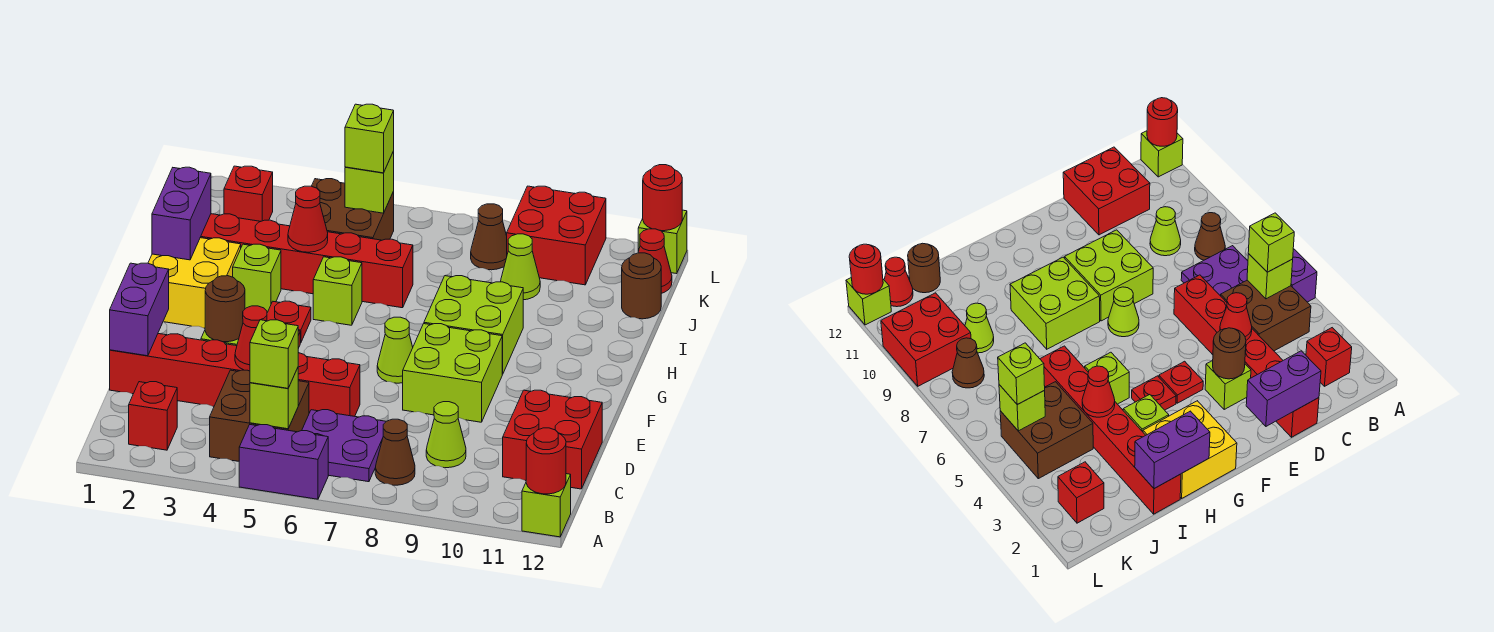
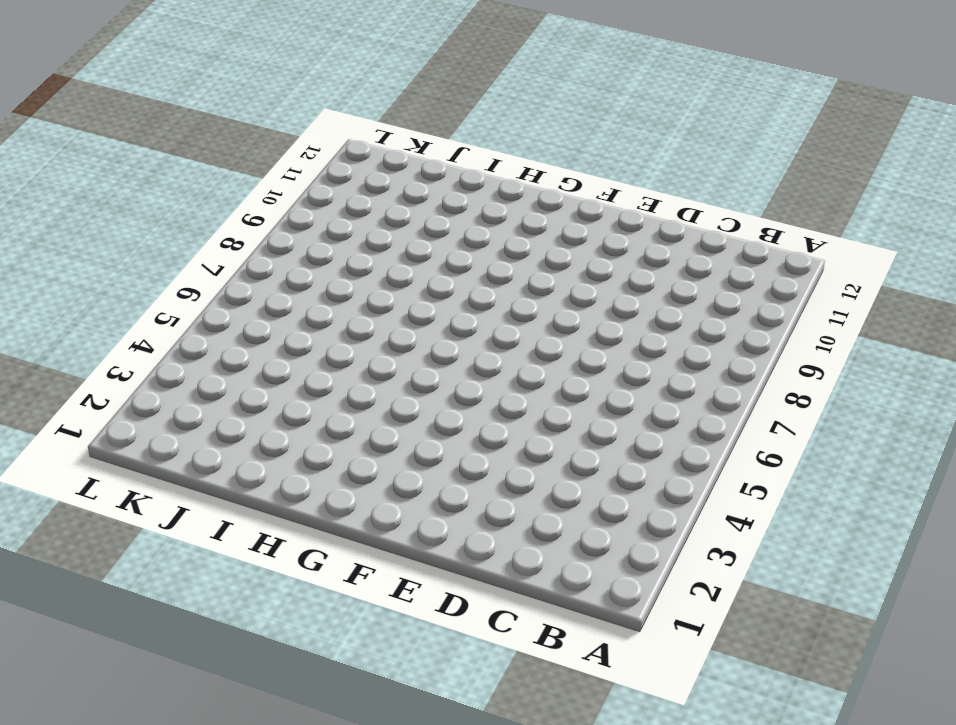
none -> purple 1x2 brick [239,425,328,499]
none -> lime 1x1 brick [522,474,571,537]
none -> red 1x1 brick [129,382,177,450]
none -> brown 2x2 brick [210,370,309,461]

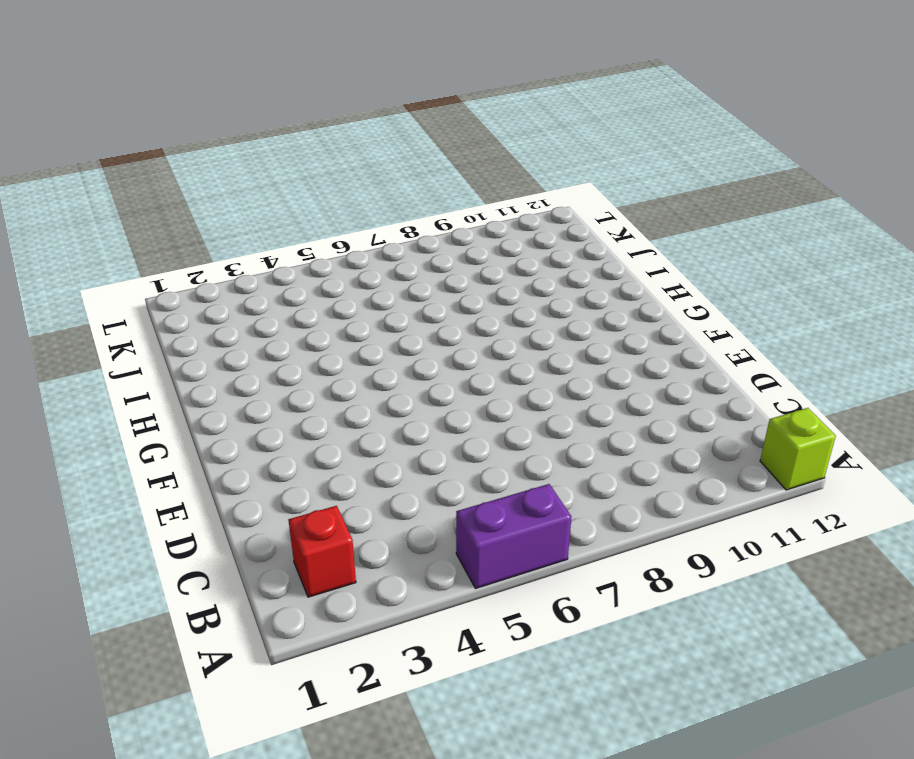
none -> brown 2x2 brick [210,370,309,461]
none -> purple 2x2 plate [302,410,386,482]
none -> brown 1x1 cone [375,419,415,485]
none -> lime 1x1 cone [426,402,466,468]

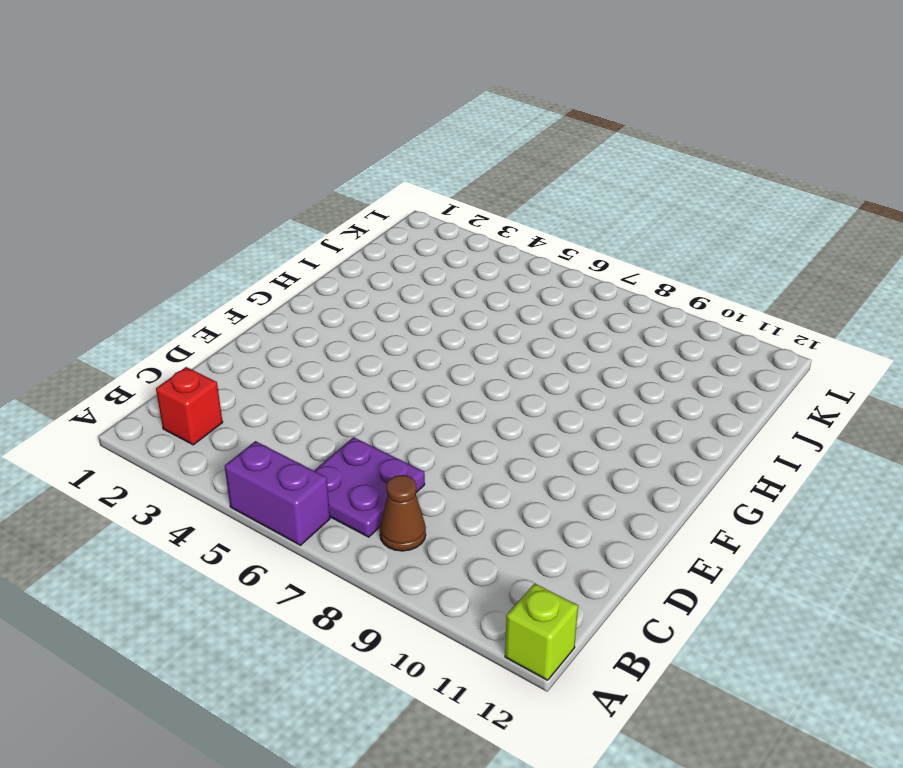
none -> brown 2x2 brick [210,370,309,461]
none -> lime 1x1 cone [426,402,466,468]
none -> red 2x2 brick [503,390,602,489]
none -> red 1x6 brick [110,334,360,416]

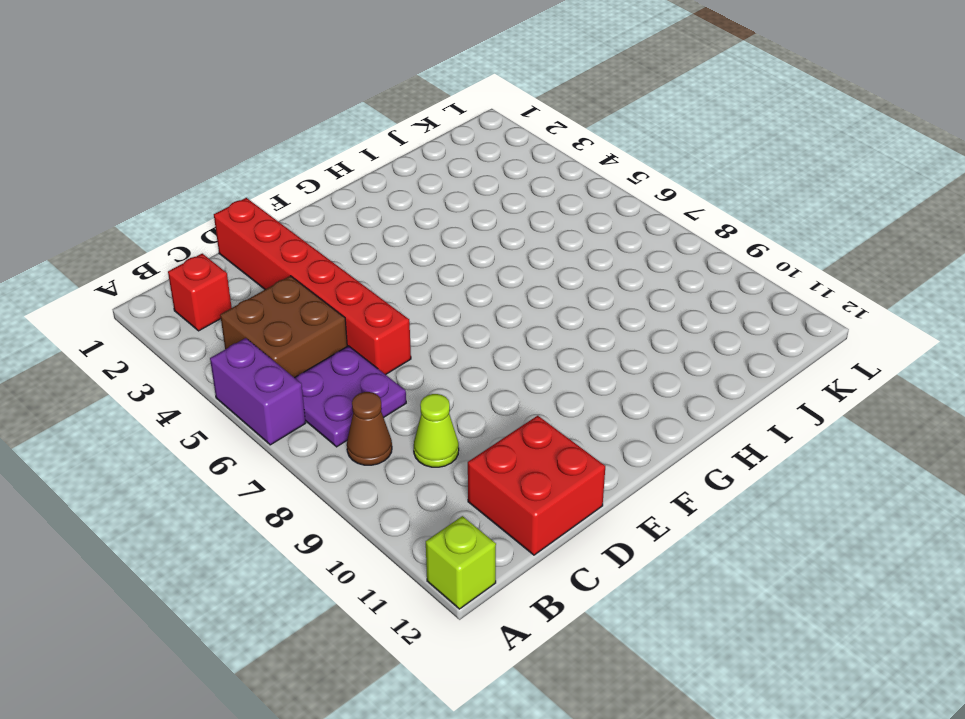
none -> lime 1x1 brick [1205,361,1251,410]
none -> lime 2x2 brick [403,324,502,422]
none -> red 1x1 plate [1159,361,1203,403]
none -> lime 1x1 cone [377,317,413,383]

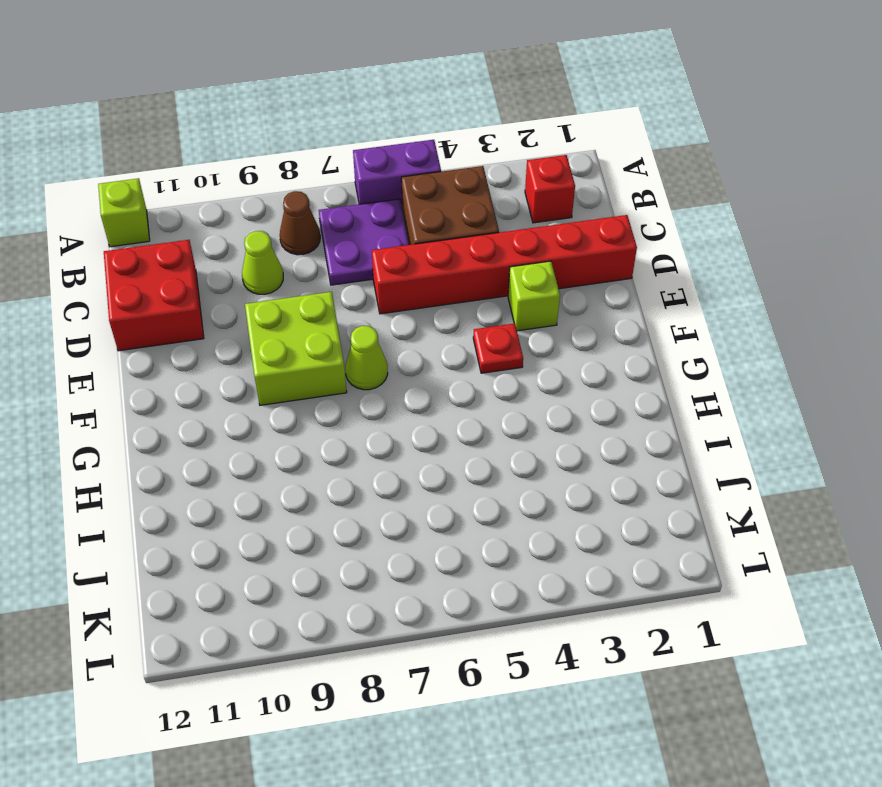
none -> yellow 2x2 brick [148,238,241,328]
none -> red 1x1 plate [267,301,311,343]
none -> lime 2x2 brick [424,276,523,374]
none -> lime 1x1 brick [233,244,281,312]

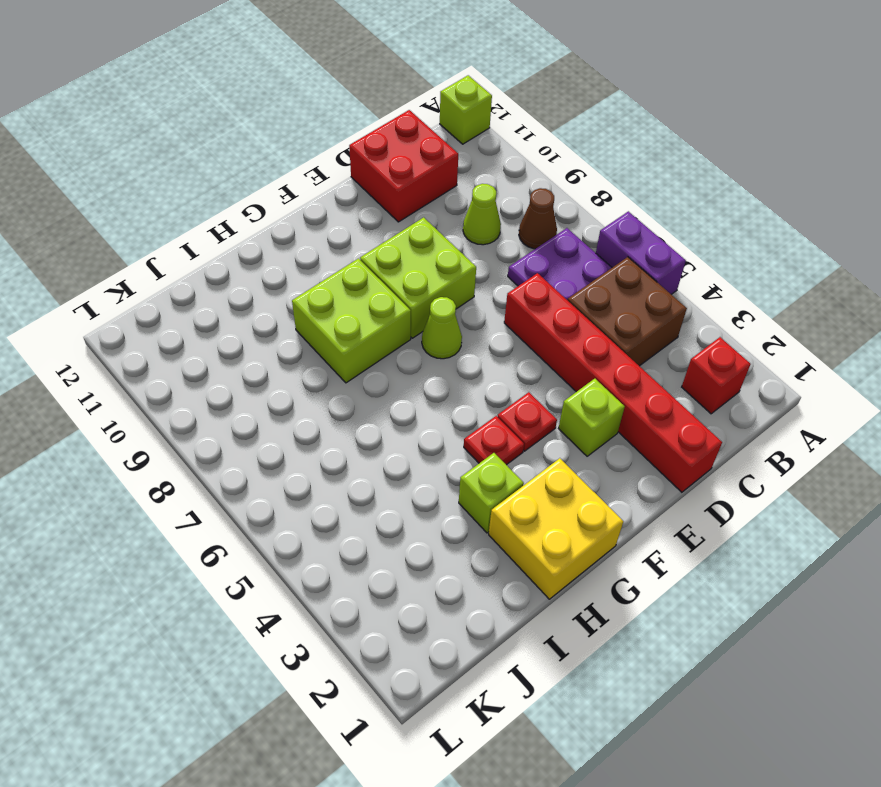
none -> lime 1x1 brick [313,257,362,325]
none -> red 1x6 brick [200,214,413,308]
none -> brown 2x2 brick [312,179,394,240]
none -> lime 1x1 cone [501,234,540,300]

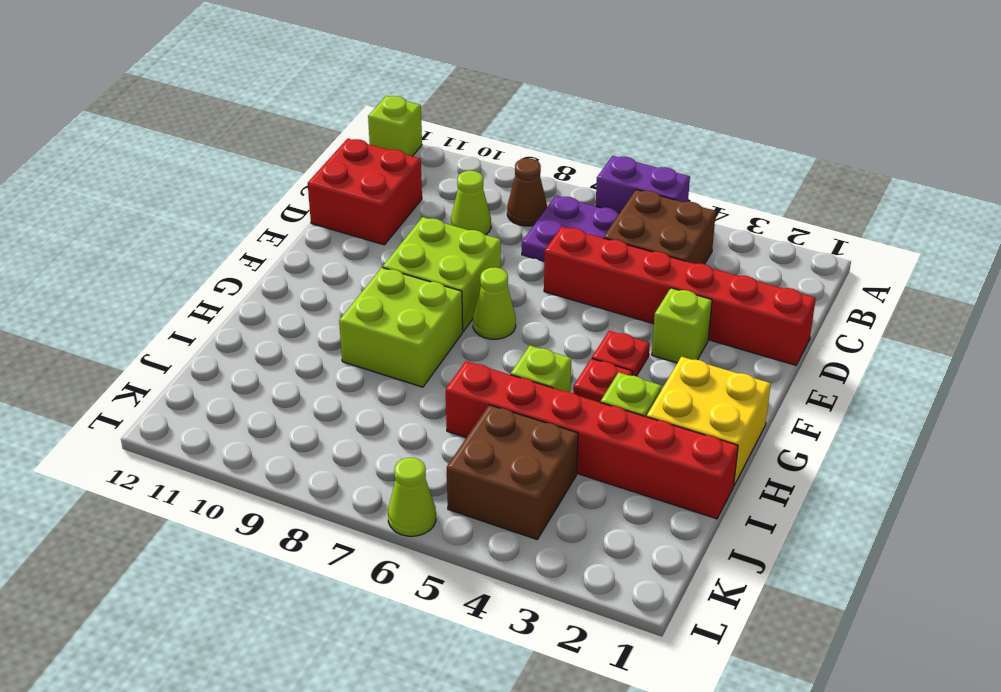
lime 1x1 cone [388,458,436,536] -> lime 1x1 cone moved to [501,234,540,300]
none -> red 1x1 brick [129,382,177,450]
none -> brown 1x1 round brick [622,253,661,319]
none -> red 1x1 brick [224,166,273,221]
none -> brown 1x1 cone [471,204,507,270]

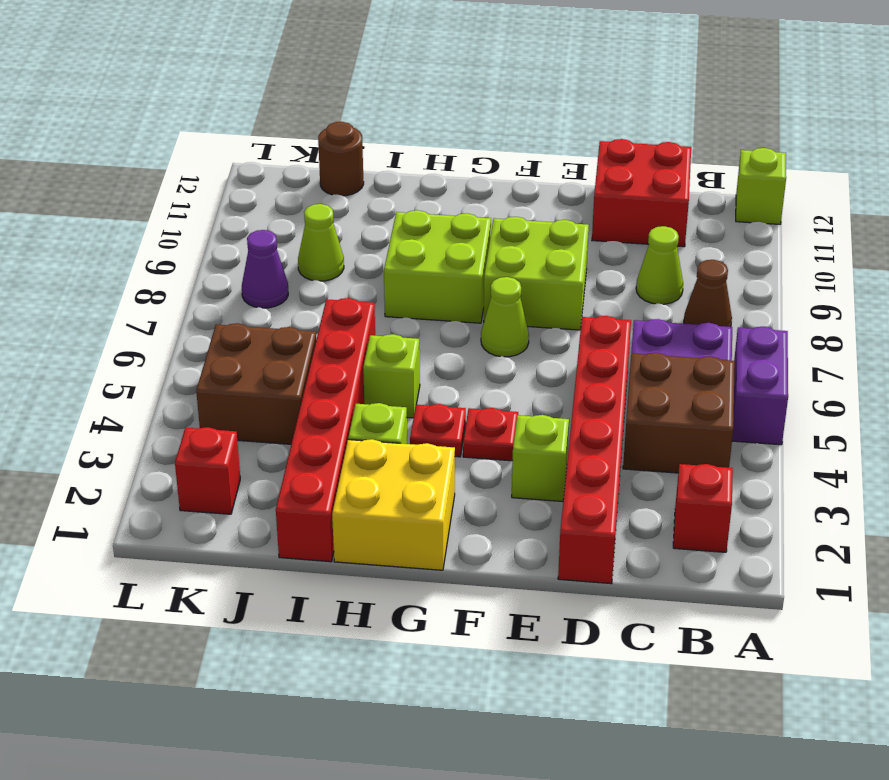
purple 1x1 cone [242,230,288,308] -> brown 1x1 cone [471,204,507,270]
none -> red 2x2 brick [507,186,606,285]
none -> red 1x1 cone [638,229,672,293]
none -> lime 1x1 brick [638,210,687,274]
none -> red 1x1 round brick [526,428,566,494]

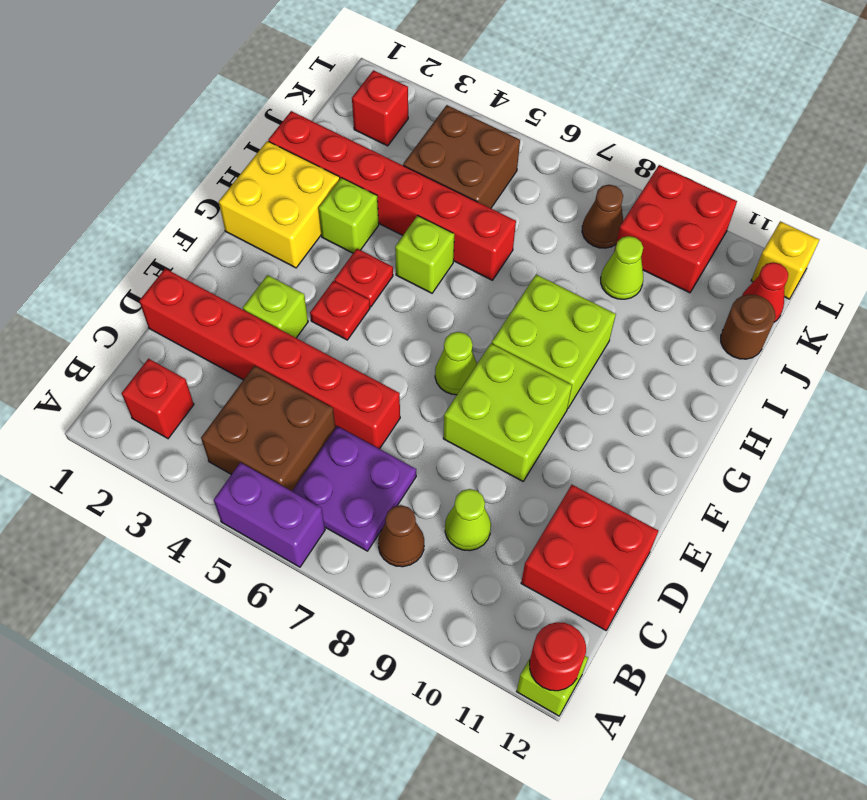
yellow 1x1 brick [751,221,819,299] -> lime 1x1 brick [638,210,687,274]
none -> lime 1x1 brick [250,368,298,429]
none -> purple 1x2 brick [110,263,169,356]
none -> red 1x1 cone [235,306,267,371]
none -> brown 1x1 round brick [205,276,245,342]

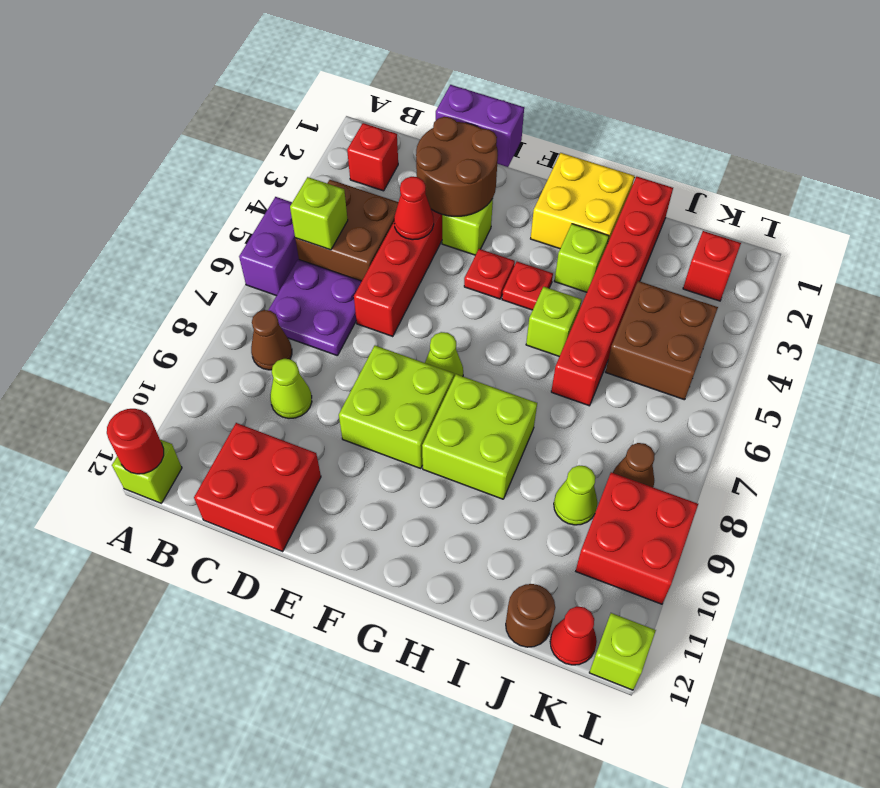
brown 2x2 round brick [416,117,498,216] -> brown 1x1 round brick [205,276,245,342]
none -> purple 1x2 brick [152,167,211,260]
none -> red 1x1 cone [288,186,328,252]
none -> lime 1x1 brick [345,151,394,213]
none -> red 1x1 round brick [643,165,682,231]

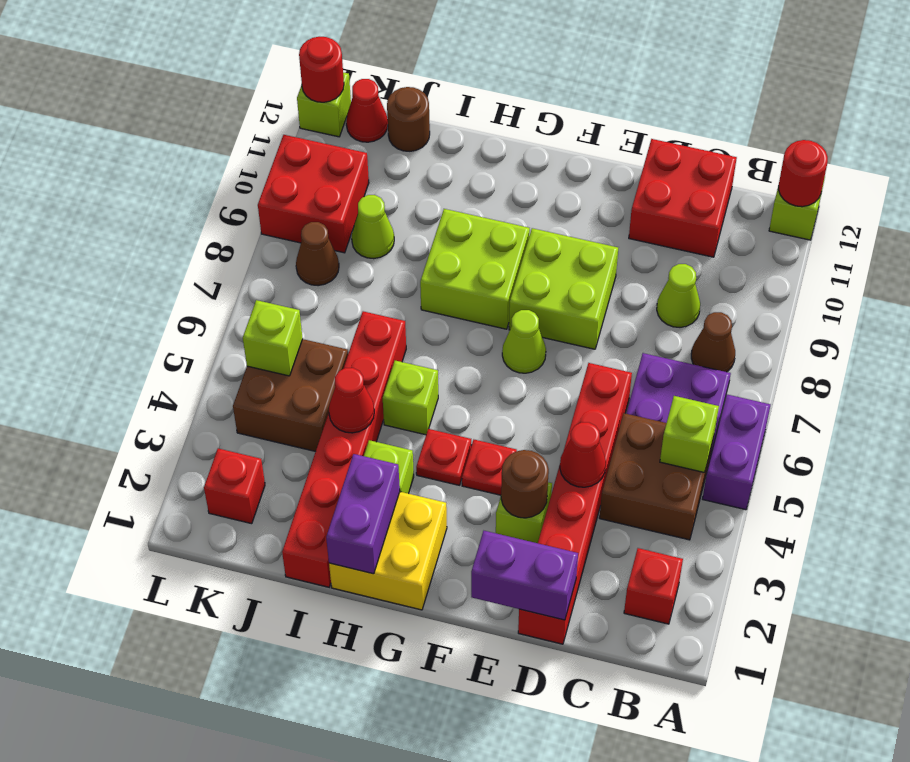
purple 1x2 brick [326,454,400,574] -> purple 1x2 brick turned to [152,167,211,260]
none -> lime 1x1 brick [250,320,298,388]
none -> lime 1x1 brick [345,104,394,173]

